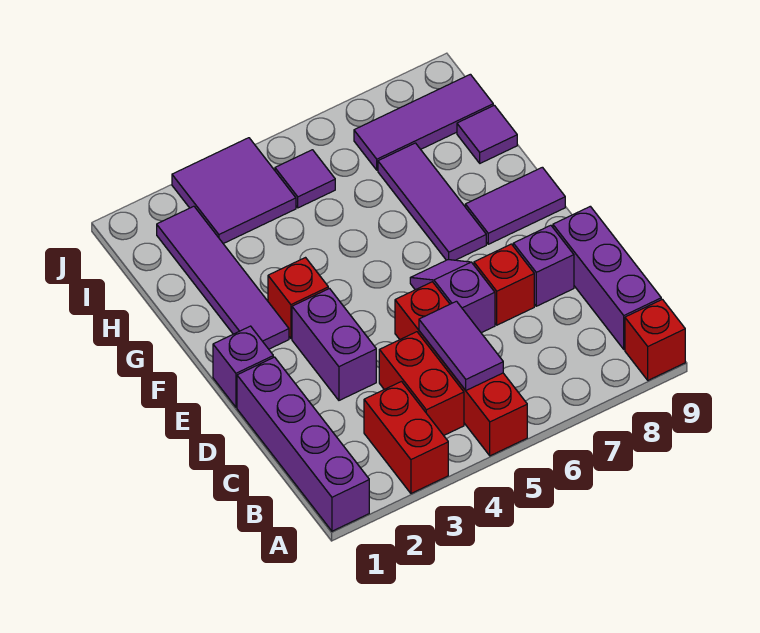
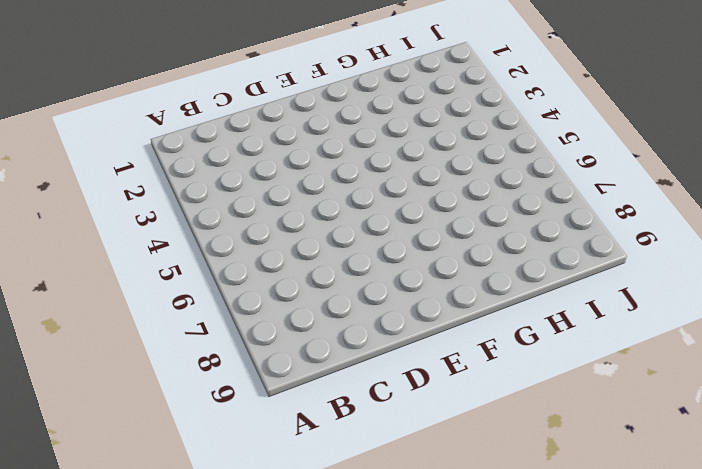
none -> purple 1x4 brick [237,357,369,531]
none -> red 1x2 brick [364,382,448,493]
none -> red 1x4 brick [395,282,527,456]

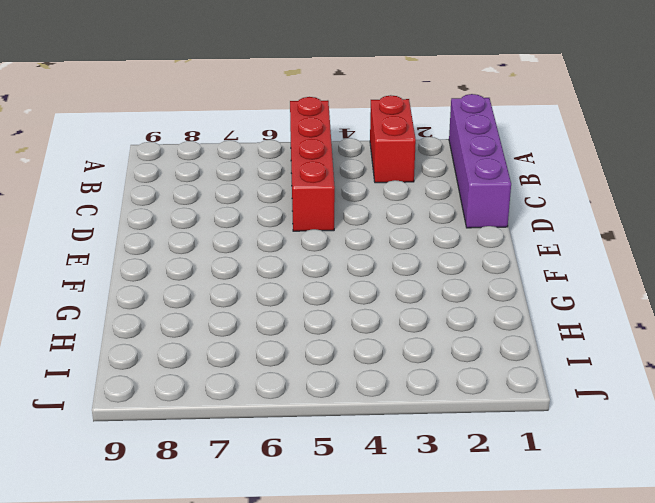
none -> red 1x1 brick [625,299,685,380]
none -> red 1x2 brick [379,332,464,435]
none -> purple 1x3 brick [553,206,661,349]

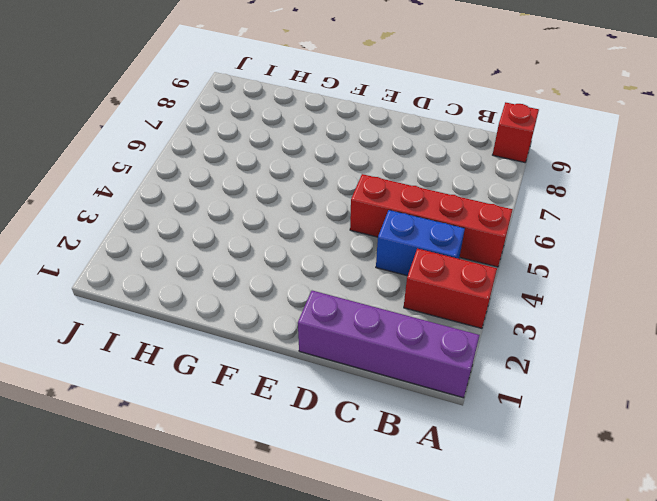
blue 1x2 brick [376,210,465,276] -> red 1x2 brick [379,332,464,435]
none -> purple 1x3 brick [553,206,661,349]
none -> purple 1x2 brick [292,289,376,400]
none -> purple 1x2 slope [410,260,495,333]

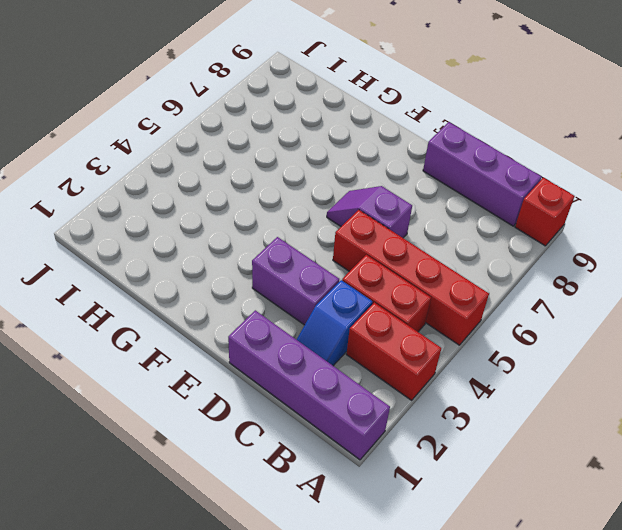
blue 1x2 slope [297,280,372,366] -> none
none -> red 1x1 brick [474,244,534,325]
none -> purple 1x1 brick [513,225,574,306]
none -> purple 1x1 brick [213,326,273,407]

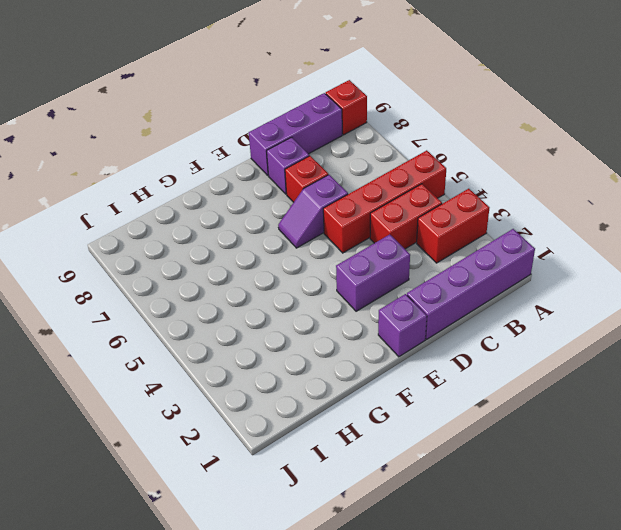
none -> purple 1x4 tile [157,206,289,349]
none -> red 1x1 brick [268,258,328,338]
none -> purple 1x3 tile [378,143,486,260]

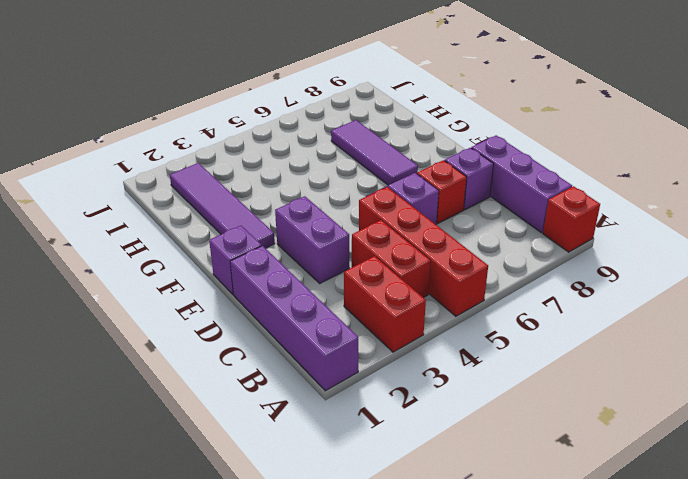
none -> red 1x1 brick [268,258,328,338]
none -> purple 1x2 tile [465,167,565,244]
none -> purple 1x1 tile [457,105,517,163]

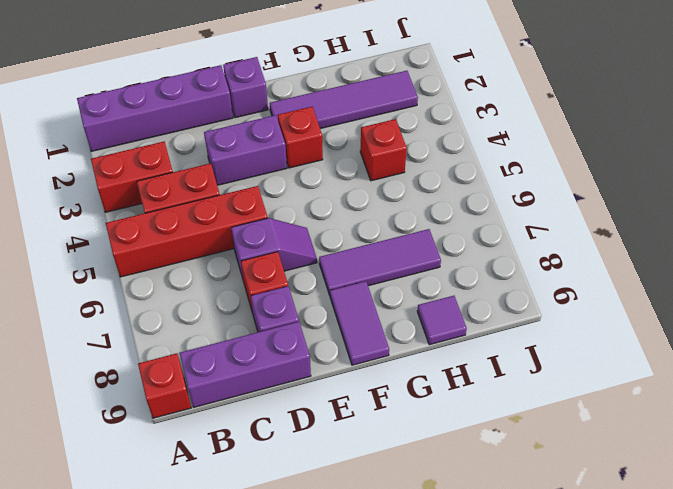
red 1x1 brick [360,119,407,181] -> none
none -> purple 2x2 tile [172,138,296,244]
none -> purple 1x1 tile [275,150,335,208]
none -> purple 1x3 tile [354,74,493,170]

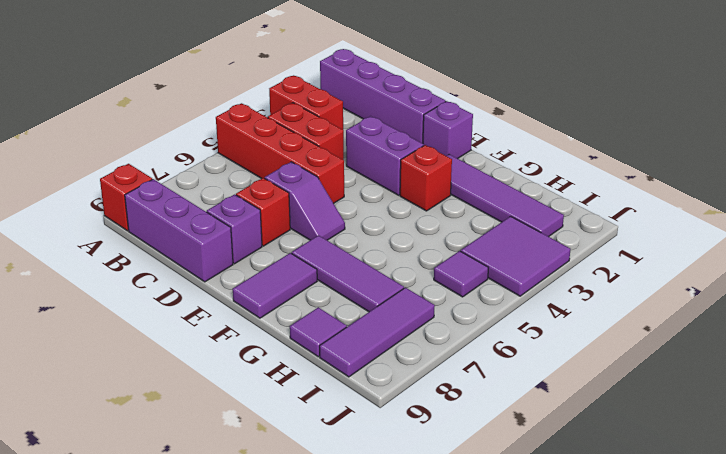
none -> purple 1x2 tile [419,301,503,390]

